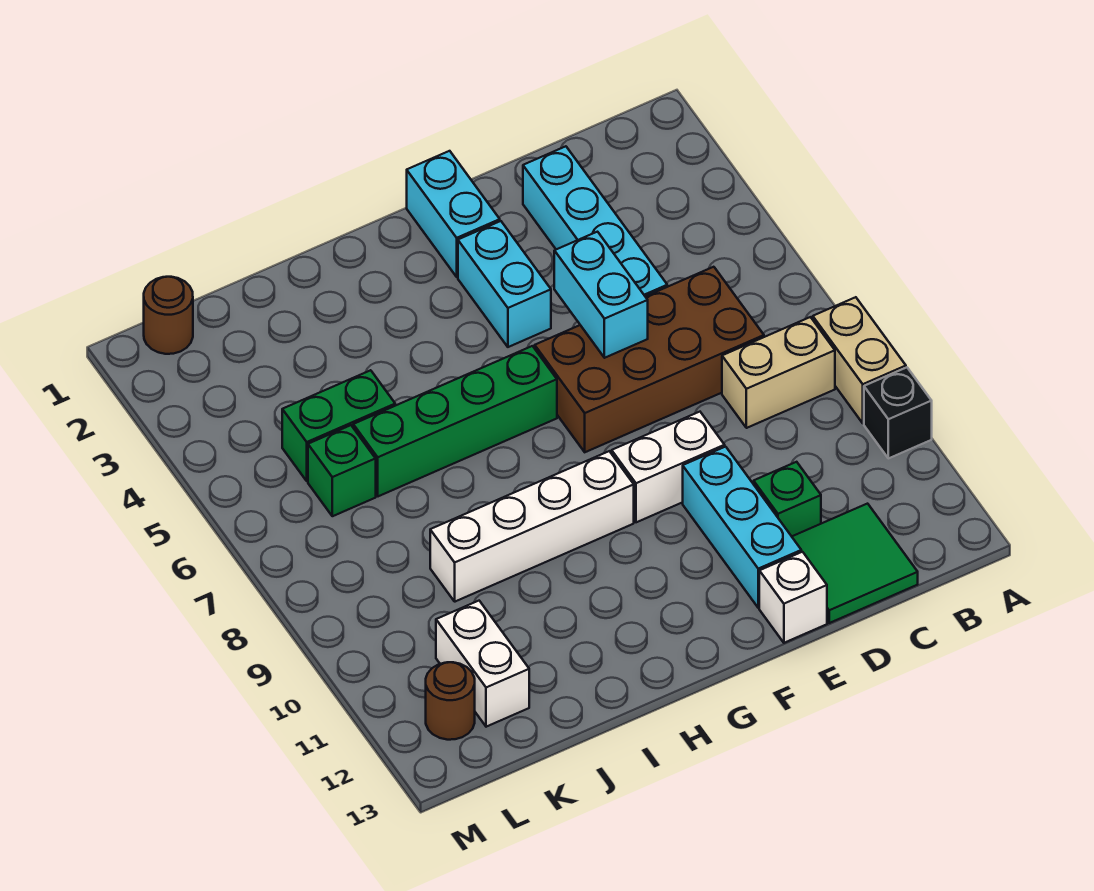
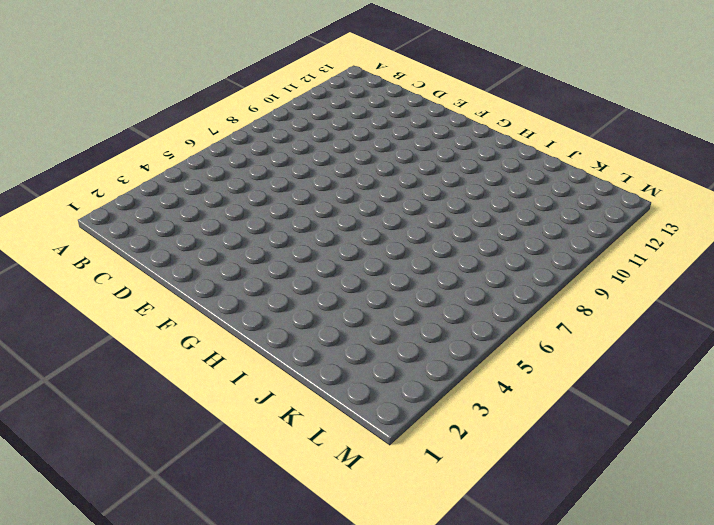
none -> tan 1x2 brick [813,297,906,423]
none -> black 1x1 brick [864,367,932,458]
none -> tan 1x2 brick [722,317,835,428]

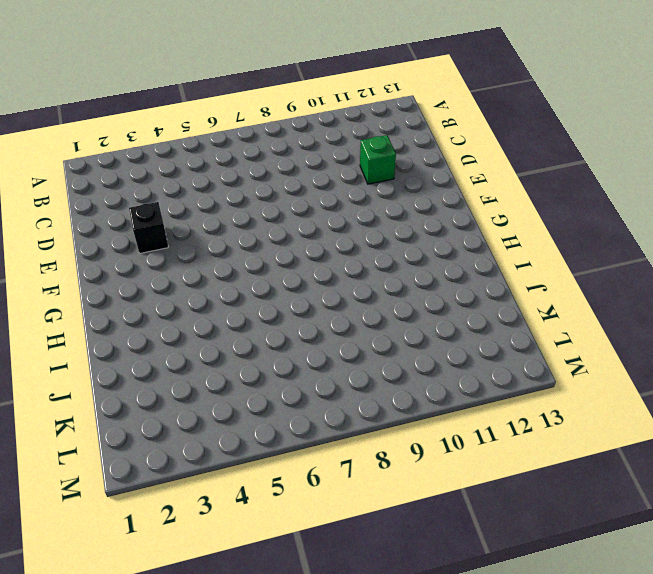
black 1x1 brick [129,202,168,253] -> black 1x1 brick moved to [864,367,932,458]
none -> tan 1x2 brick [813,297,906,423]
none -> tan 1x2 brick [722,317,835,428]
none -> brown 2x4 brick [535,267,764,452]

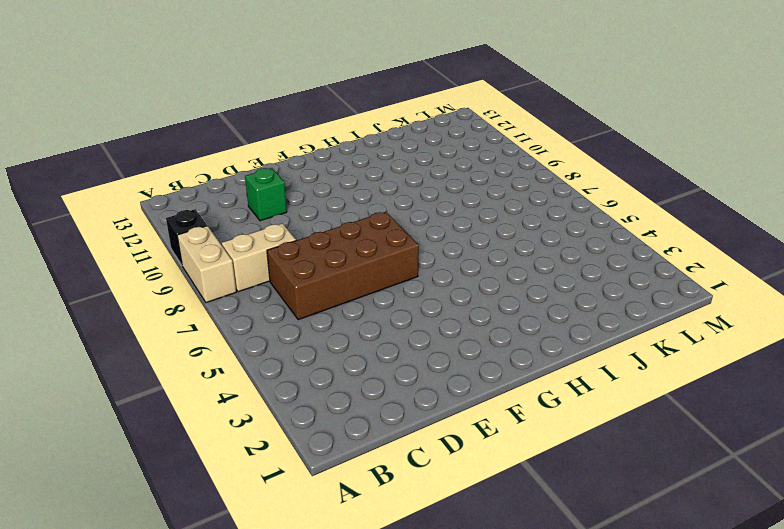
none -> green 2x2 tile [792,504,918,623]
none -> cyan 1x4 brick [523,146,667,296]
none -> white 1x2 brick [612,412,725,522]

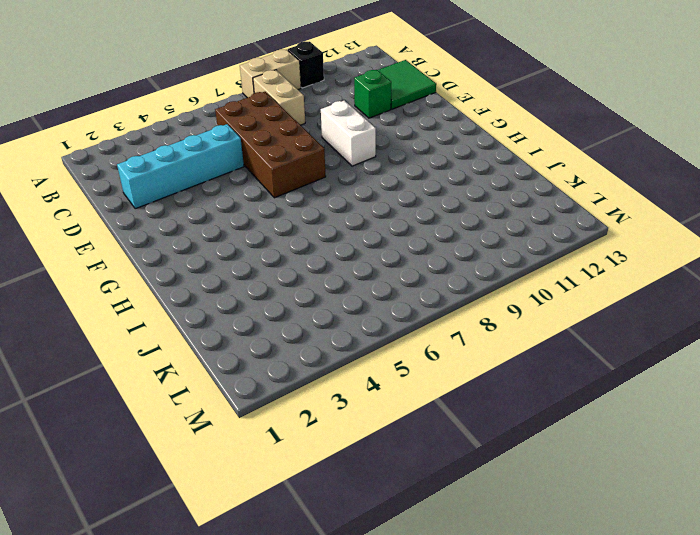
none -> cyan 1x3 brick [683,447,801,608]
none -> white 1x1 brick [759,552,827,643]
none -> cyan 1x2 brick [407,151,500,277]

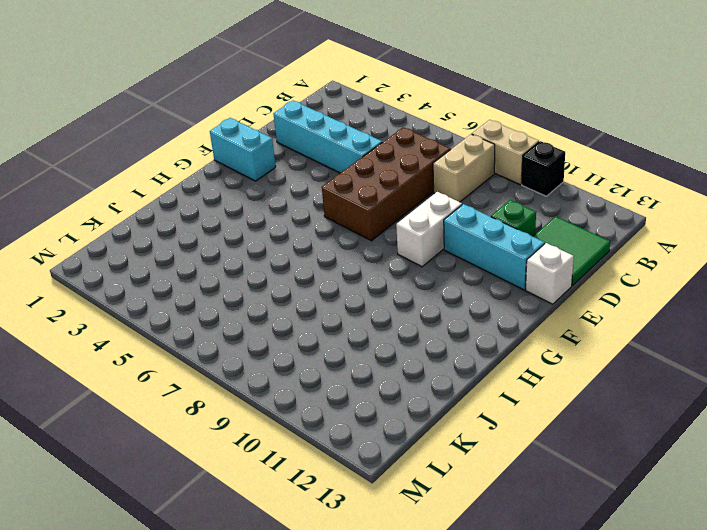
none -> cyan 1x2 brick [458,221,551,347]
none -> green 1x4 brick [353,346,557,496]
none -> white 1x4 brick [430,451,634,602]

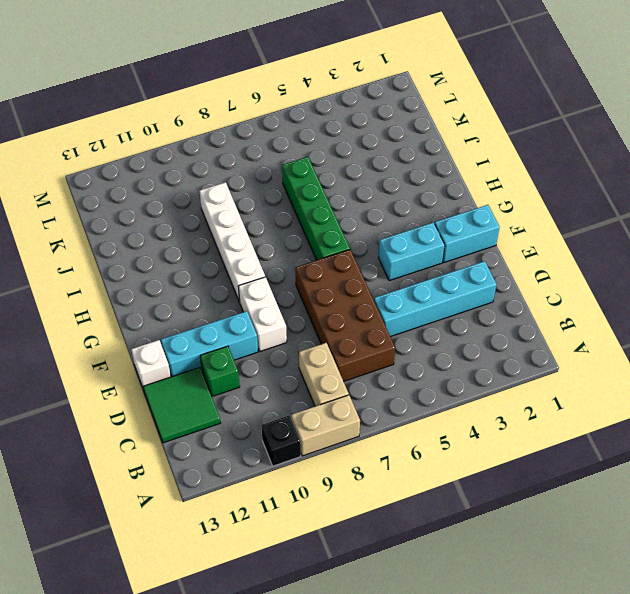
none -> green 1x2 brick [282,370,395,481]
none -> green 1x1 brick [308,425,376,516]
none -> white 1x2 brick [436,601,529,727]

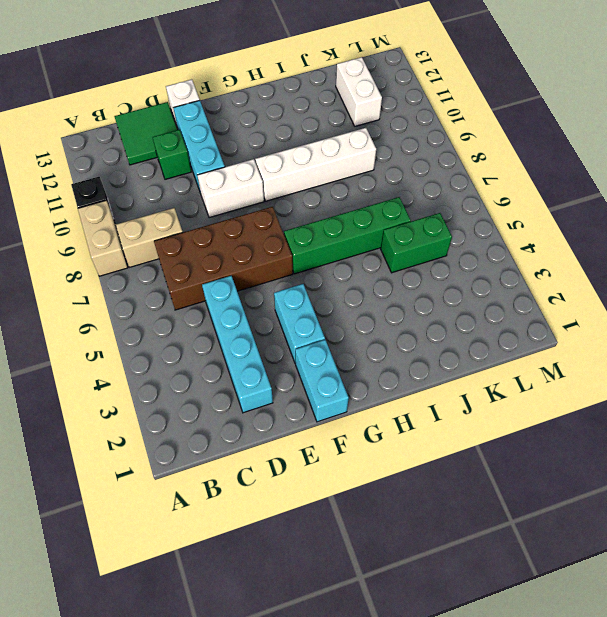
none -> green 1x1 brick [308,425,376,516]
none -> brown 1x1 round brick [144,277,193,354]
none -> brown 1x1 round brick [426,662,475,740]

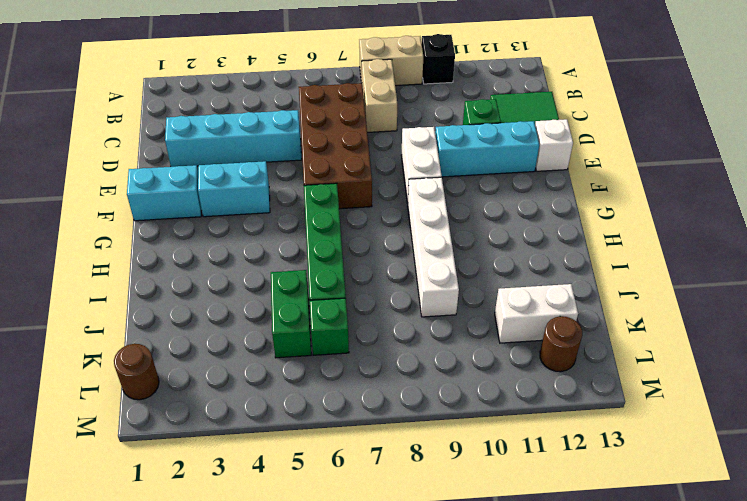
none -> cyan 1x2 brick [554,232,648,358]

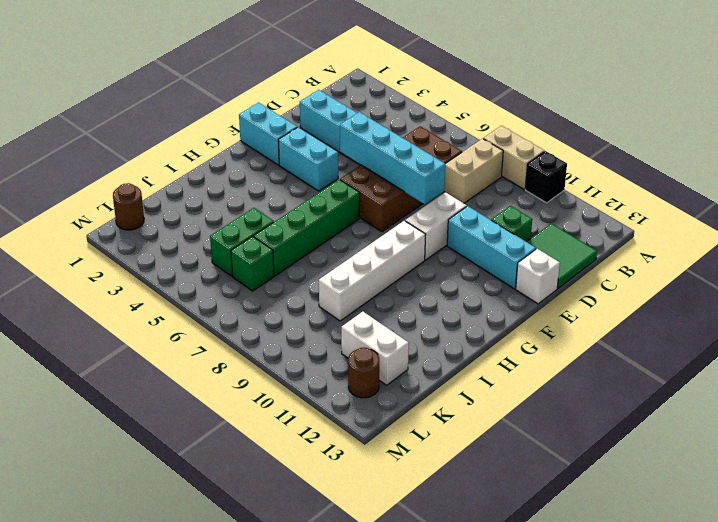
cyan 1x4 brick [340,112,445,204] -> cyan 1x2 brick [554,232,648,358]

